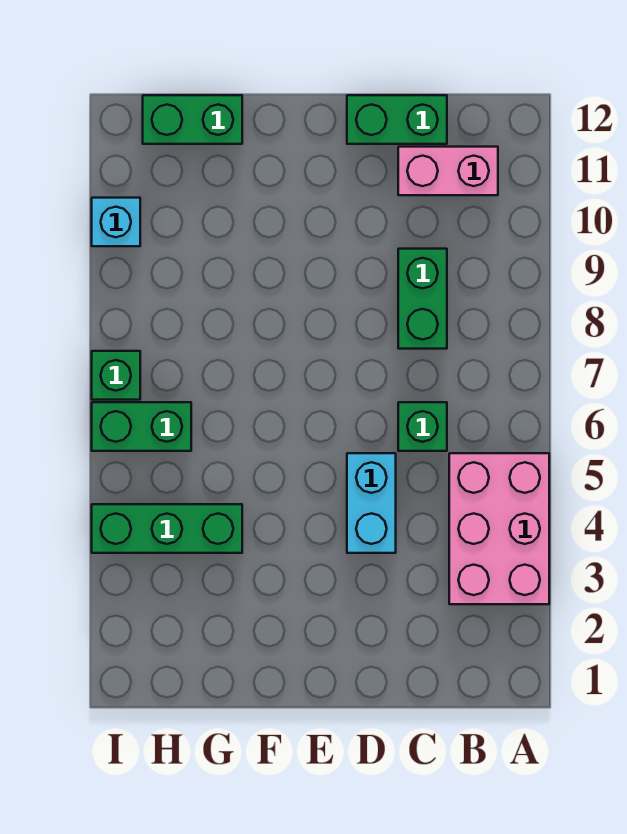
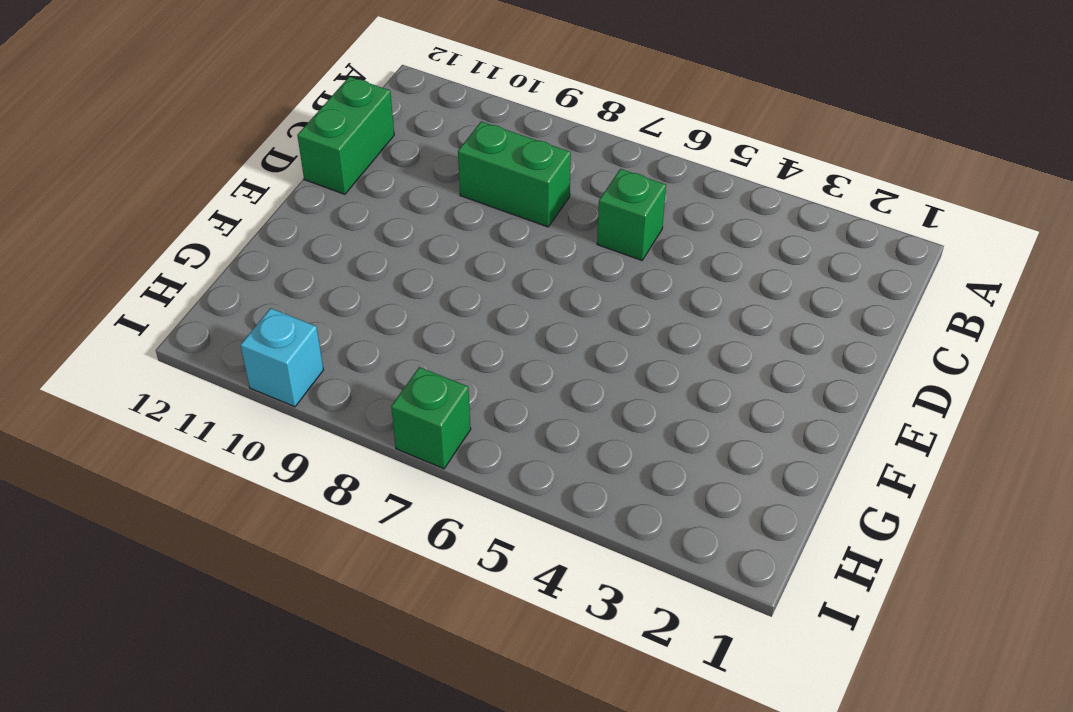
none -> pink 2x3 brick [449,453,549,604]
none -> pink 1x2 brick [398,147,498,195]

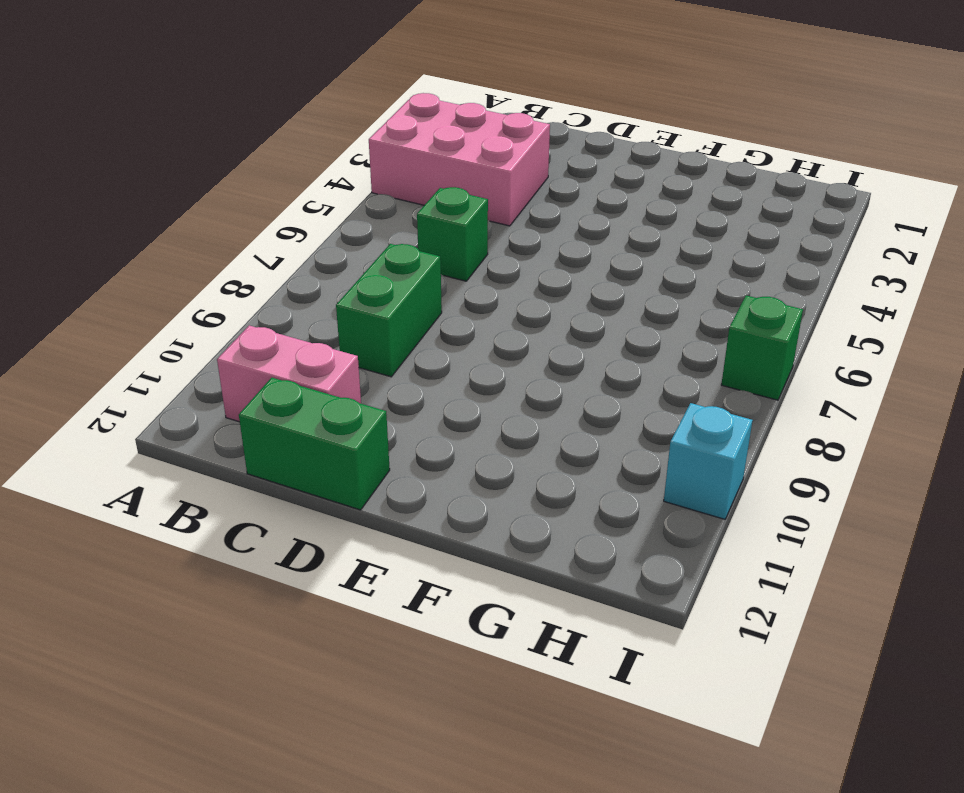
pink 2x3 brick [369,93,550,226] -> pink 2x3 brick turned to [449,453,549,604]
none -> cyan 1x2 brick [347,453,396,553]
none -> green 1x3 brick [92,504,242,553]

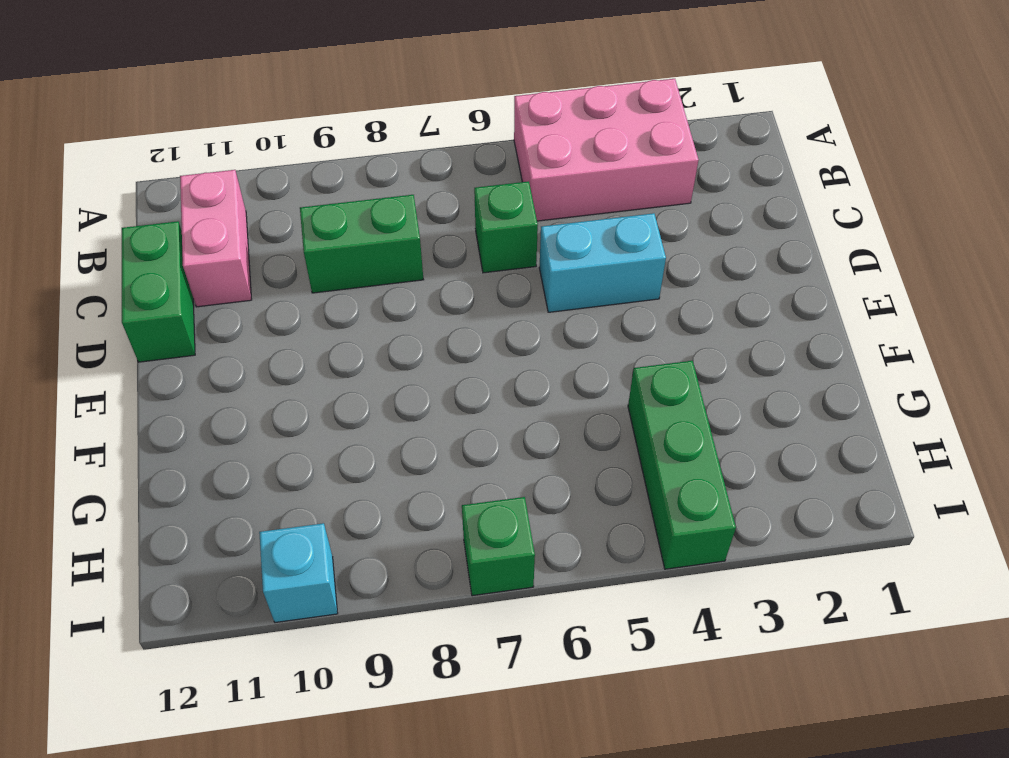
none -> green 1x2 brick [143,95,242,144]
none -> green 1x2 brick [92,402,191,451]

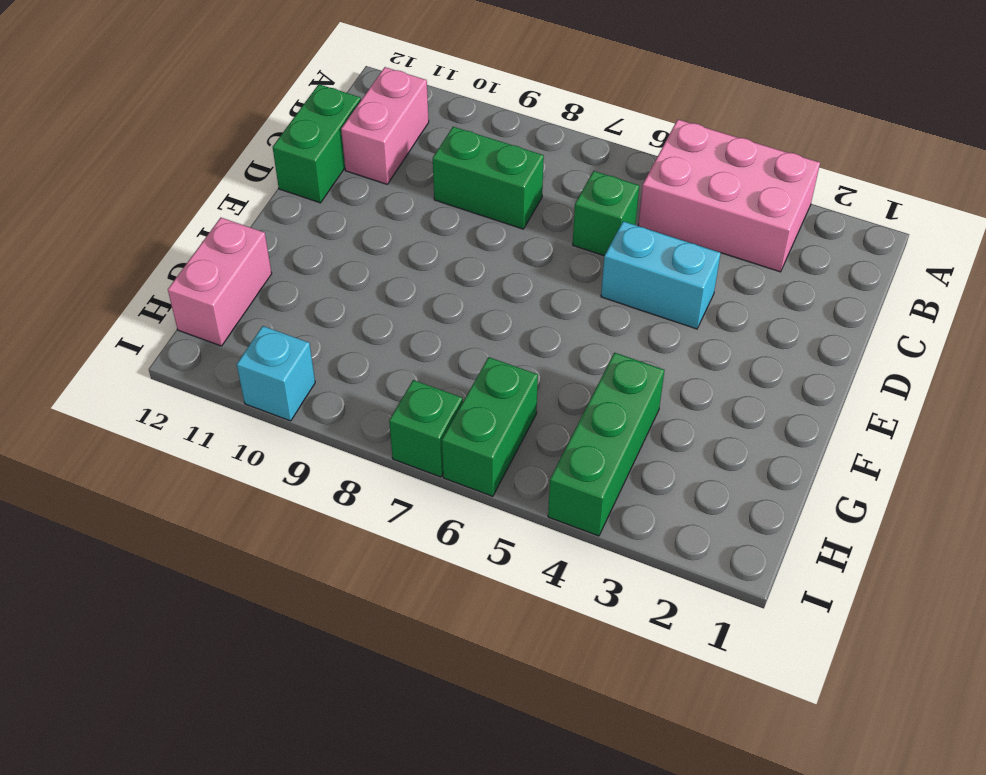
pink 1x2 brick [168,218,272,346] -> green 1x2 brick [143,95,242,144]

